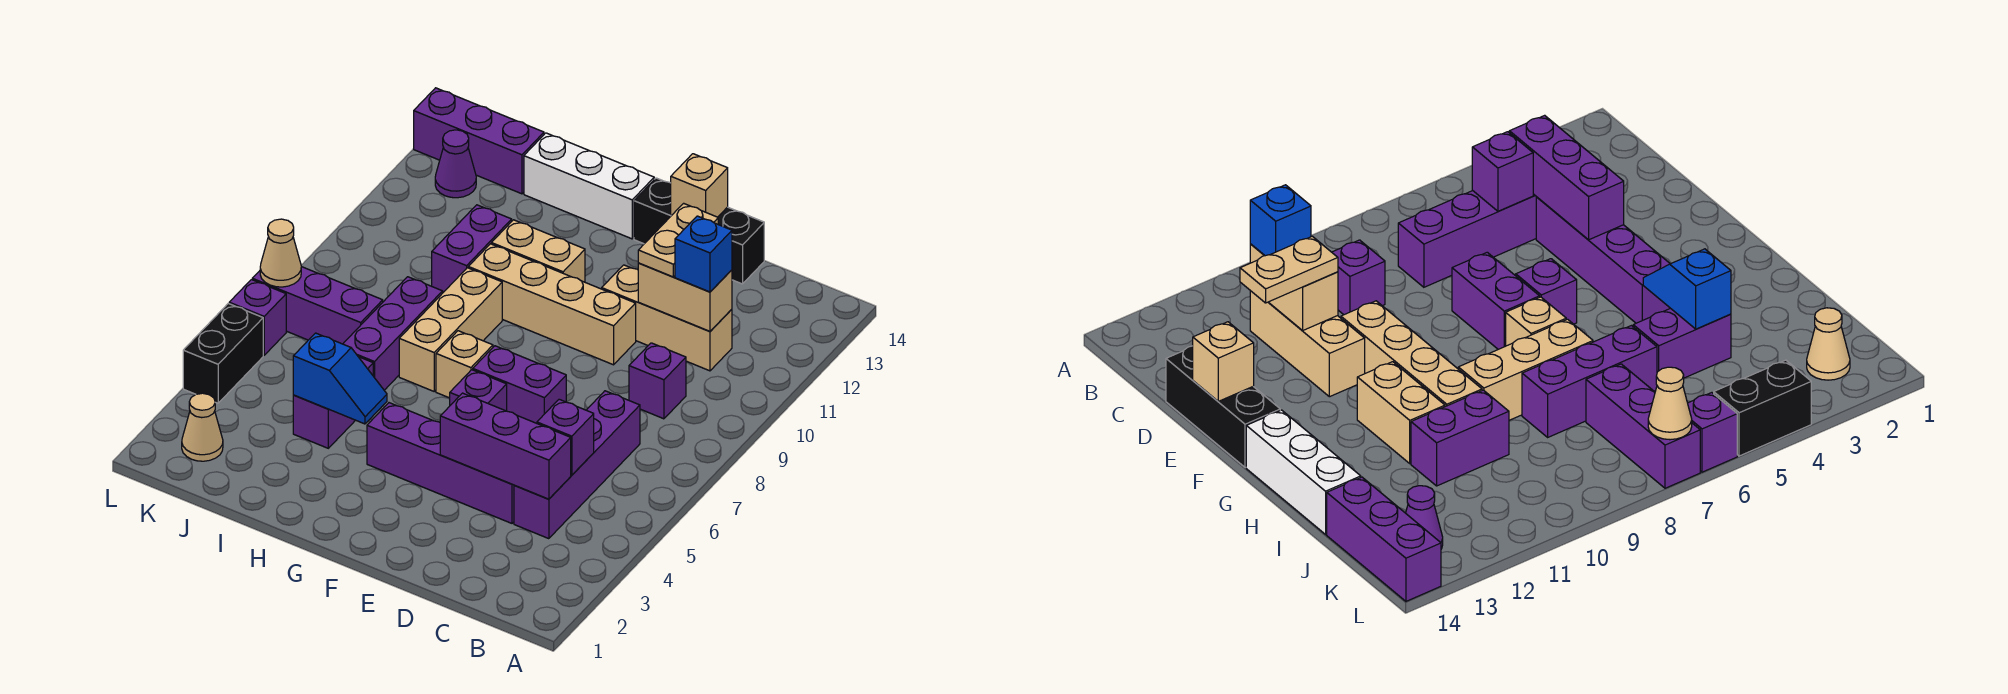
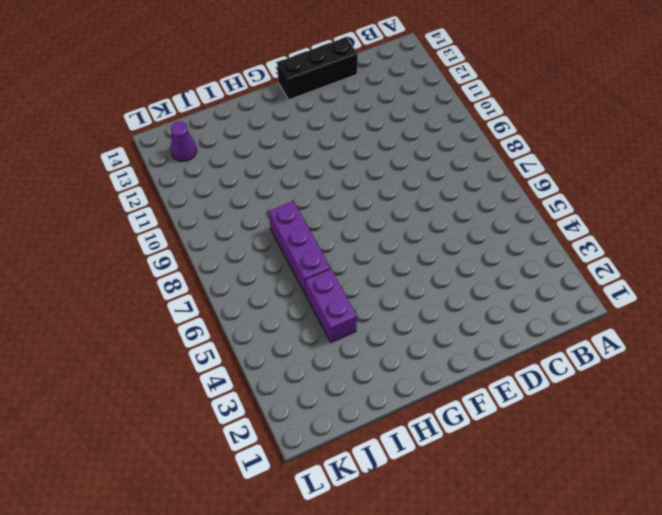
none -> purple 1x4 brick [514,391,640,539]
none -> purple 1x1 brick [629,343,686,419]
none -> tan 1x3 brick [602,265,732,371]

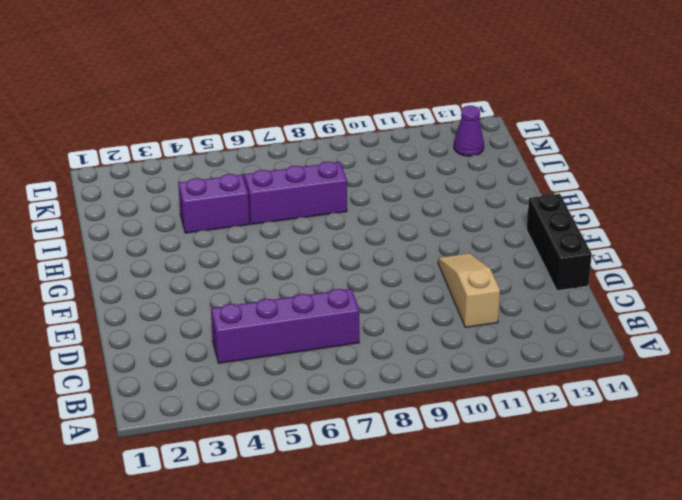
tan 1x3 slope [438,253,500,327] -> tan 1x3 brick [602,265,732,371]
none -> purple 1x1 brick [629,343,686,419]
none -> purple 1x4 brick [367,403,514,523]
none -> purple 1x2 brick [473,346,566,423]

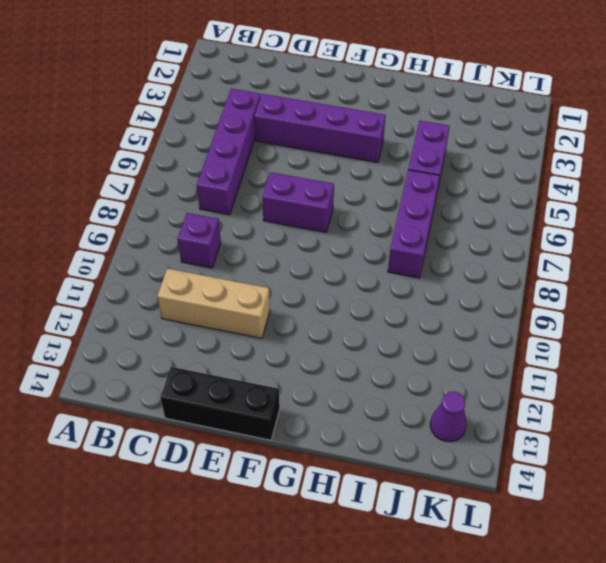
none -> tan 1x4 brick [468,244,636,365]
none -> purple 1x1 brick [450,370,507,411]
none -> tan 1x1 brick [436,331,493,398]

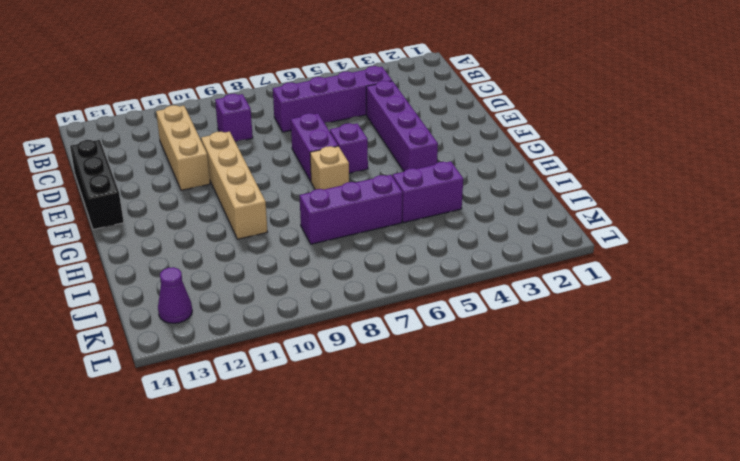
none -> tan 1x2 brick [491,220,585,282]
none -> white 1x3 brick [524,133,654,239]
none -> tan 1x3 brick [399,268,502,391]

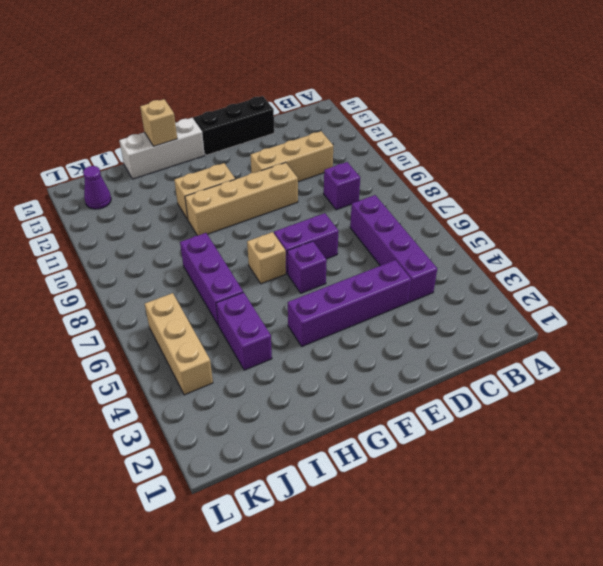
tan 1x1 brick [140,99,177,146] -> tan 1x1 brick moved to [671,154,728,217]
tan 1x3 brick [145,293,213,395] -> tan 1x3 brick moved to [399,268,502,391]
none -> purple 1x2 brick [432,205,512,292]
none -> purple 1x3 brick [252,267,383,344]
none -> purple 1x3 brick [414,88,544,194]

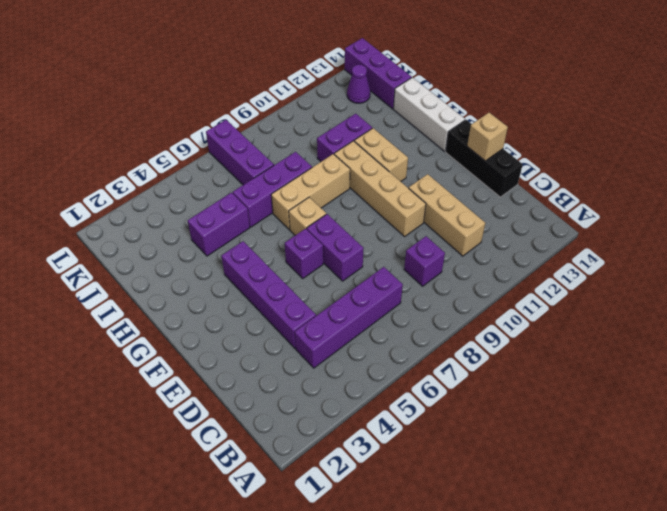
none -> tan 1x1 cone [182,393,223,461]
none -> black 1x2 brick [183,304,263,403]
none -> purple 1x1 brick [229,280,286,355]

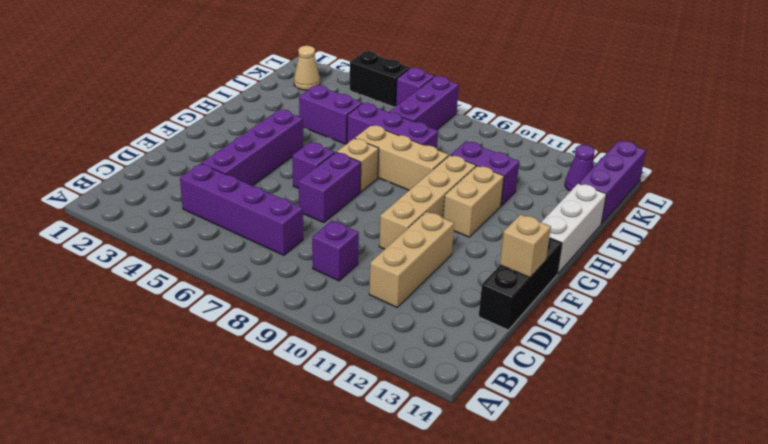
none -> purple 1x3 brick [440,393,571,499]
none -> purple 1x1 brick [537,399,594,475]
none -> tan 1x2 brick [638,263,732,331]

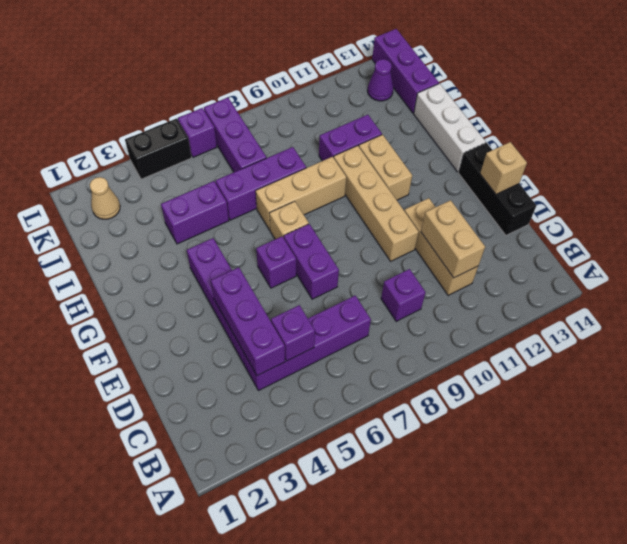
none -> blue 1x2 slope [293,333,387,424]
none -> tan 1x1 cone [260,219,301,287]
none -> blue 1x1 brick [675,216,732,292]

